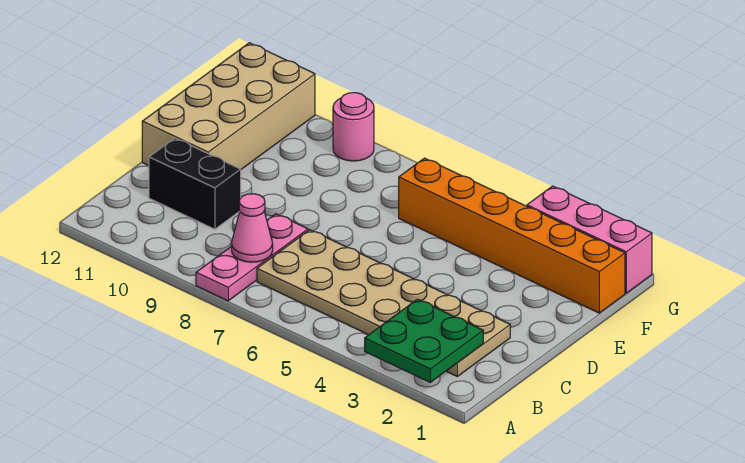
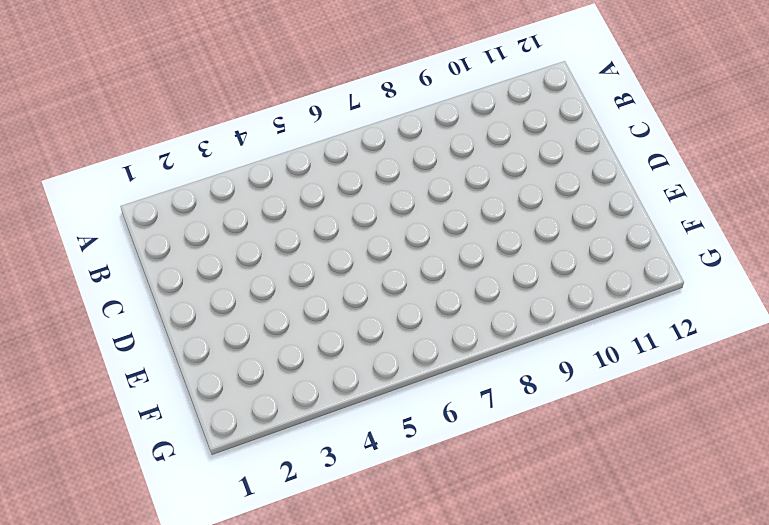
none -> pink 1x3 plate [196,214,308,301]
none -> tan 2x6 plate [257,230,510,376]

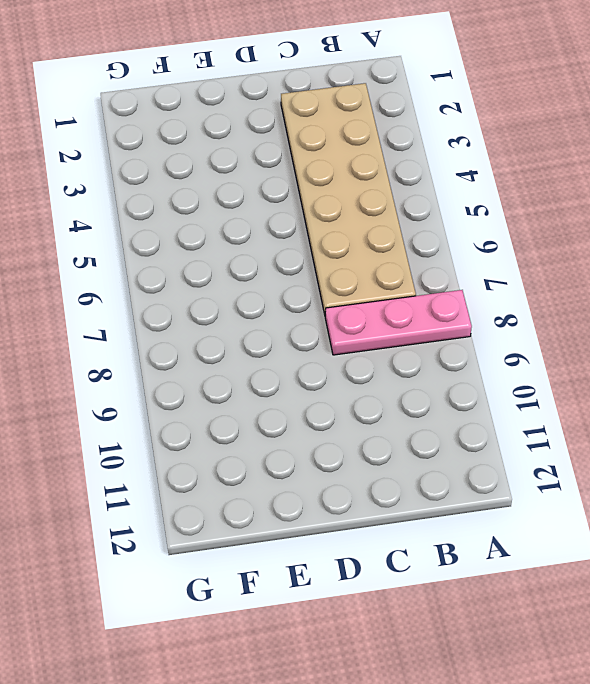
none -> black 1x2 brick [149,138,241,229]
none -> tan 2x4 brick [142,43,315,169]

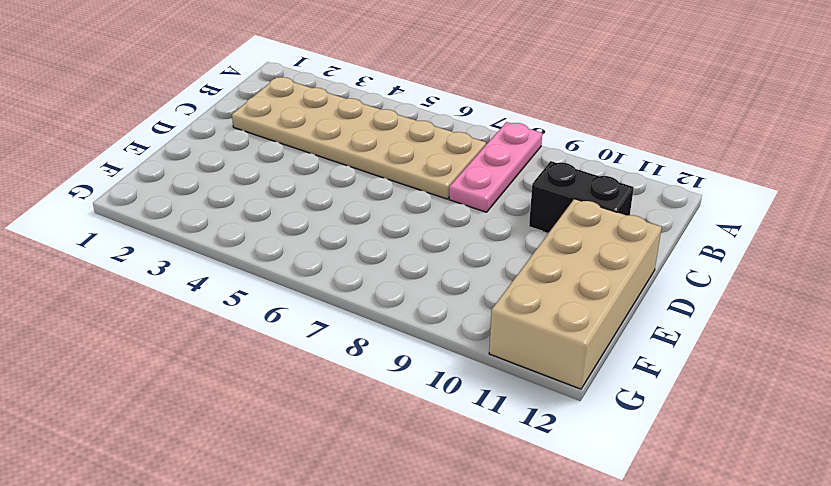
none -> orange 1x6 brick [399,158,625,313]
none -> pink 1x3 brick [527,186,652,293]

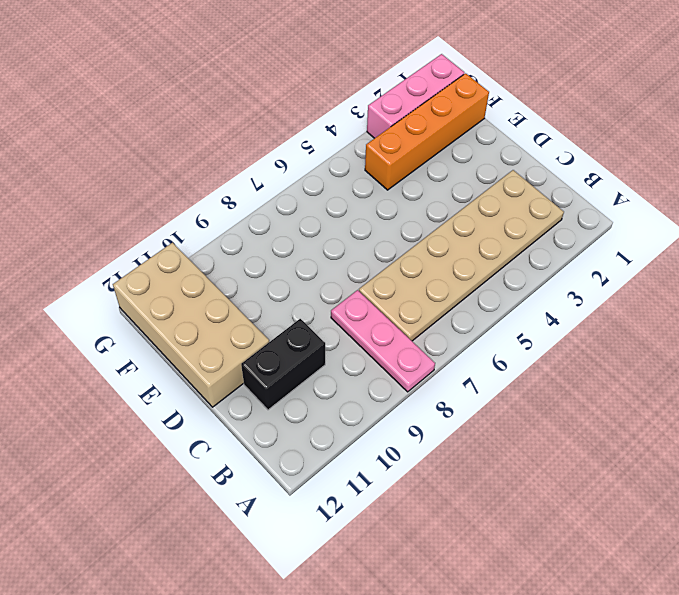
orange 1x4 brick [365,73,489,190] -> orange 1x6 brick [399,158,625,313]
none -> pink 1x1 round brick [333,93,374,161]
none -> green 2x2 plate [365,299,483,382]

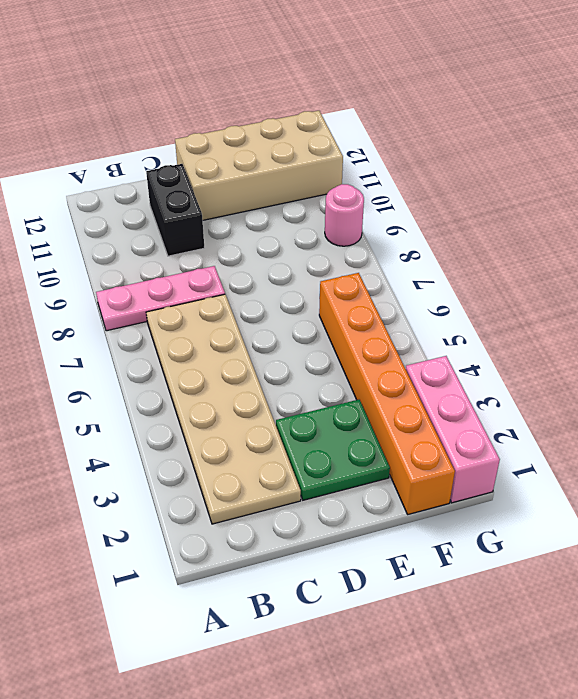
green 2x2 plate [276,400,390,500] -> green 2x2 plate moved to [365,299,483,382]
none -> pink 1x1 cone [232,194,273,262]

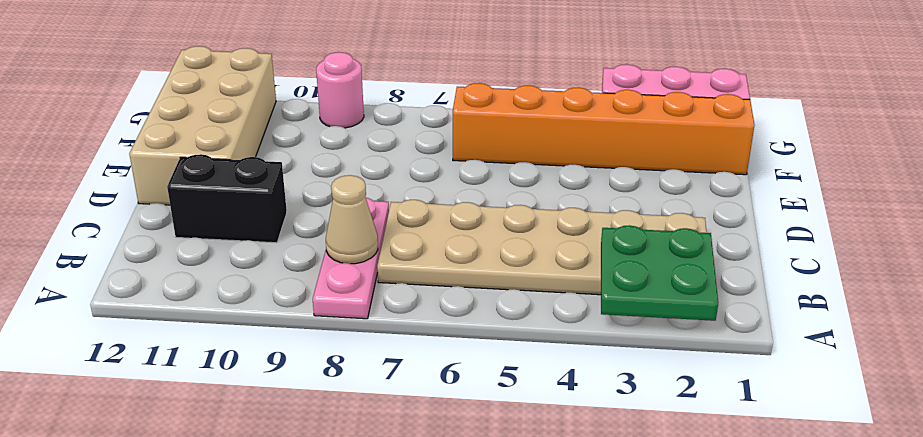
tan 1x1 cone [326,175,378,264] -> pink 1x1 cone [232,194,273,262]

